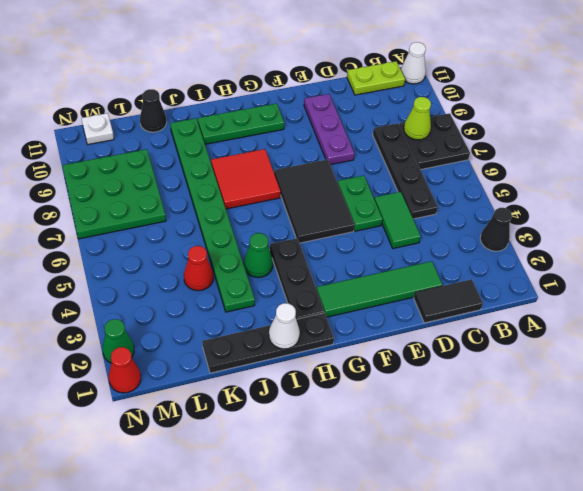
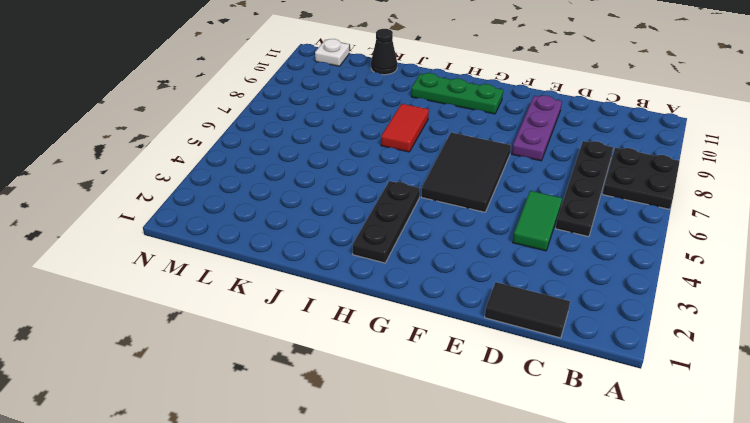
red 1x2 tile [381,104,429,152] -> red 2x2 tile [211,149,281,209]
none -> black 1x1 cone [480,208,512,251]
none -> white 1x1 cone [401,42,426,84]
none -> lime 1x2 plate [347,61,405,95]

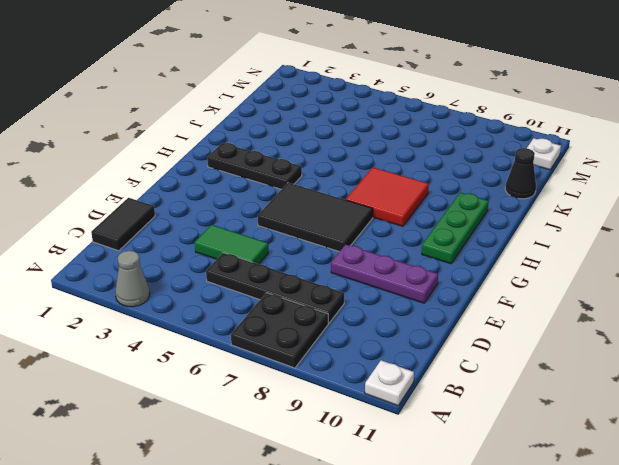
grey 1x1 cone [115,251,150,307] -> black 1x1 cone [480,208,512,251]
white 1x1 plate [365,360,414,406] -> white 1x1 cone [401,42,426,84]
none -> lime 1x2 plate [347,61,405,95]
none -> green 1x4 tile [317,261,442,317]
none -> green 1x2 plate [338,175,383,231]

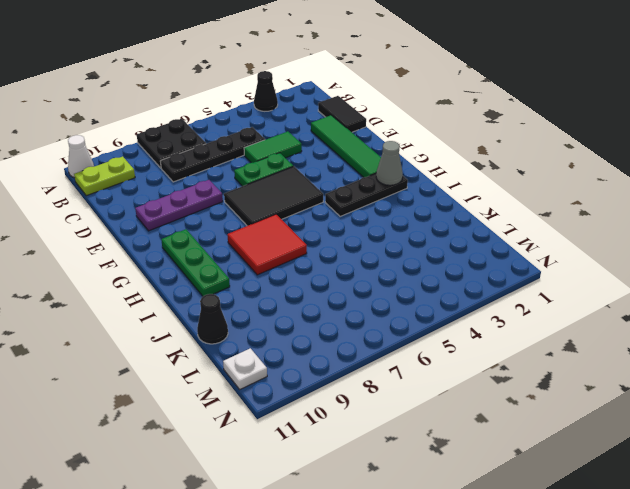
lime 1x2 plate [74,156,135,196] -> lime 1x2 plate turned to [347,61,405,95]
grey 1x1 cone [376,141,403,185] -> none
none -> black 1x4 plate [202,313,334,373]
none -> green 1x1 cone [244,233,273,278]
none -> green 1x8 plate [170,118,255,312]

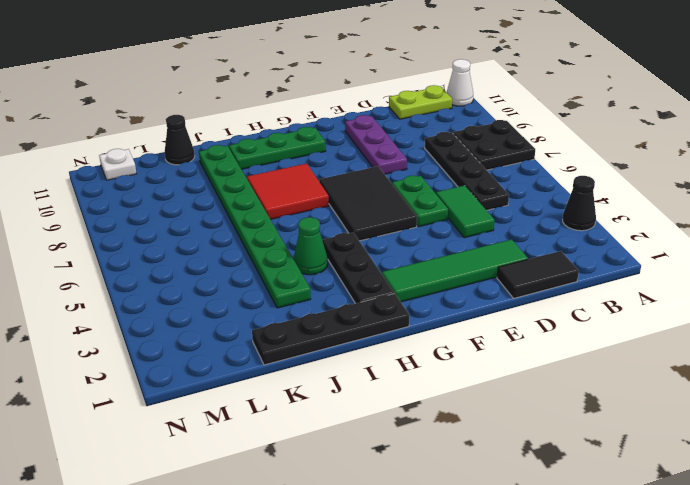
none -> red 1x1 cone [184,246,213,291]
none -> green 3x3 plate [62,149,166,239]
none -> red 1x1 cone [109,347,141,393]

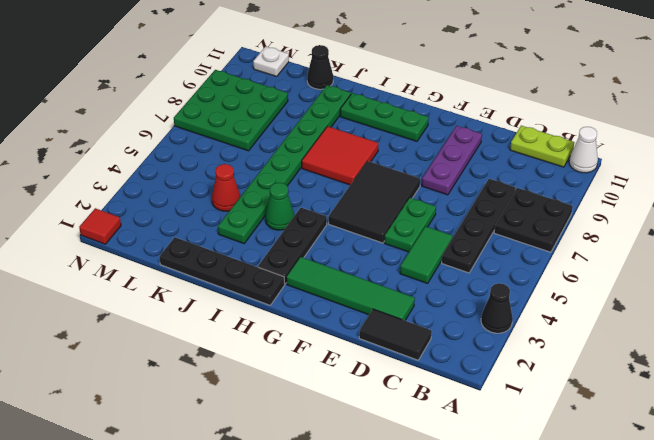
red 1x1 tile [79,208,121,244] -> red 1x1 cone [109,347,141,393]
none -> green 1x1 cone [103,319,134,363]
none -> lime 1x1 cone [404,97,431,140]
none -> white 1x1 cone [269,303,300,349]

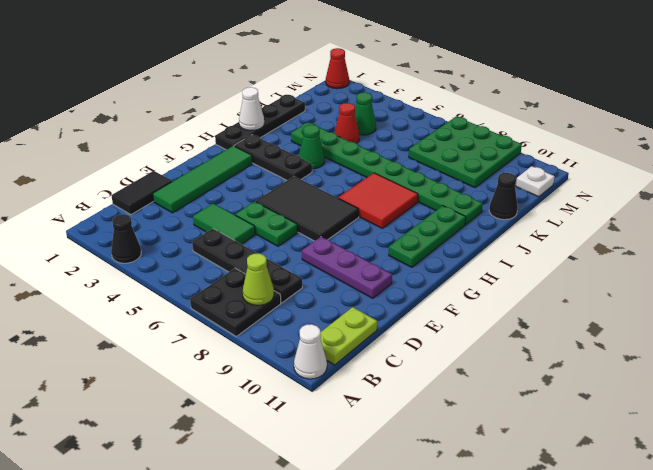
green 1x1 cone [355,92,376,135] -> green 1x1 cone moved to [103,319,134,363]

